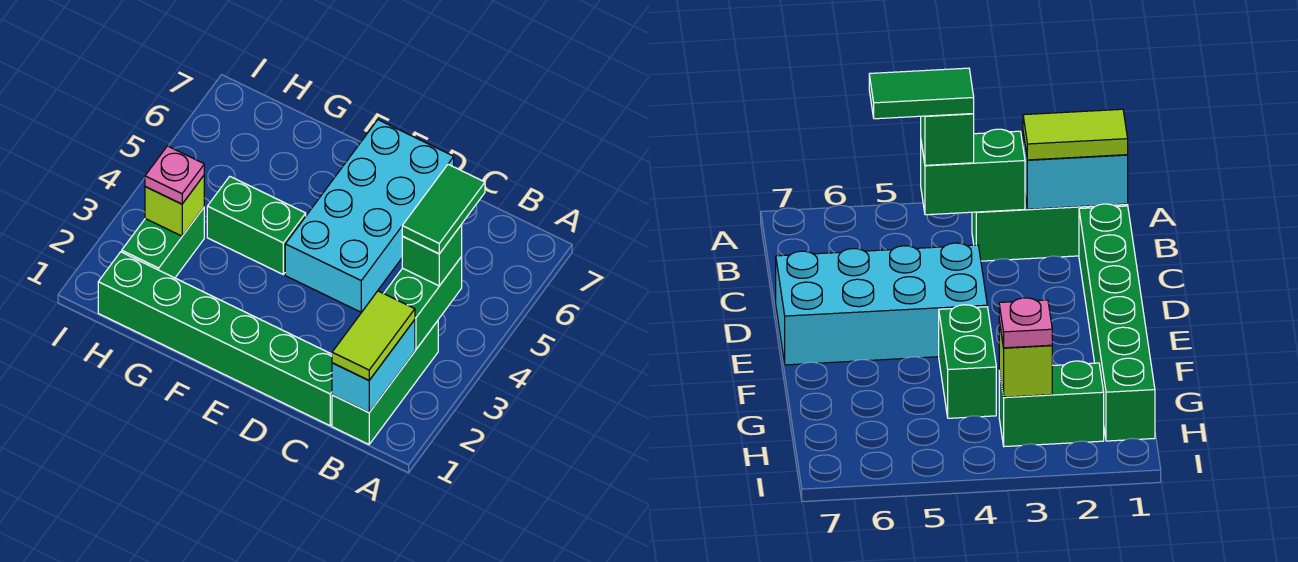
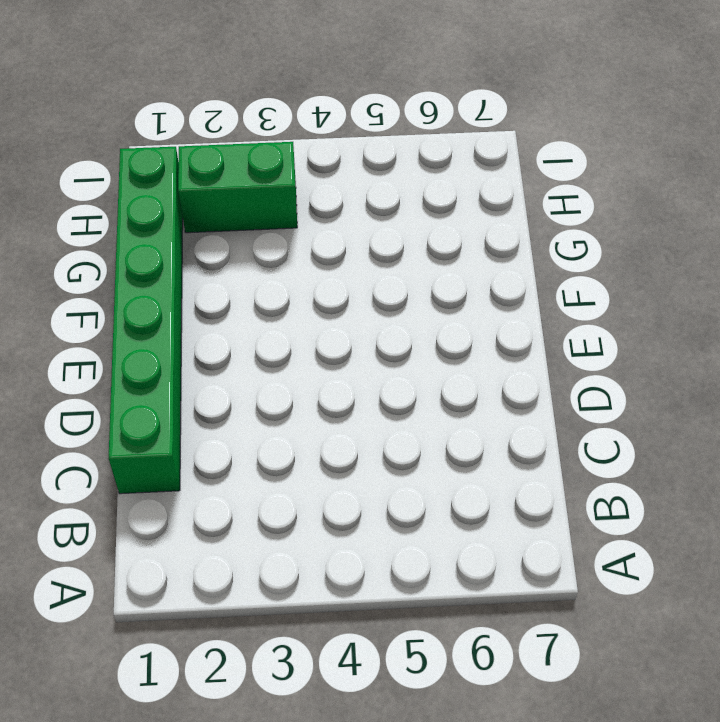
none -> green 1x3 brick [332,321,438,444]
none -> cyan 2x4 brick [285,120,454,312]
none -> green 1x2 brick [207,176,306,274]

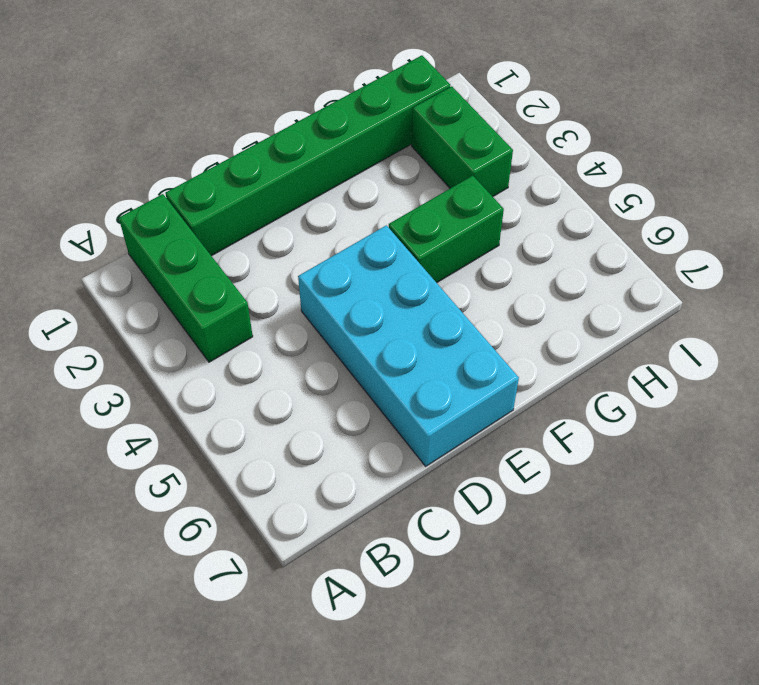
none -> cyan 1x2 brick [332,320,415,413]
none -> green 1x2 brick [384,257,462,349]
none -> lime 1x1 brick [145,176,204,236]

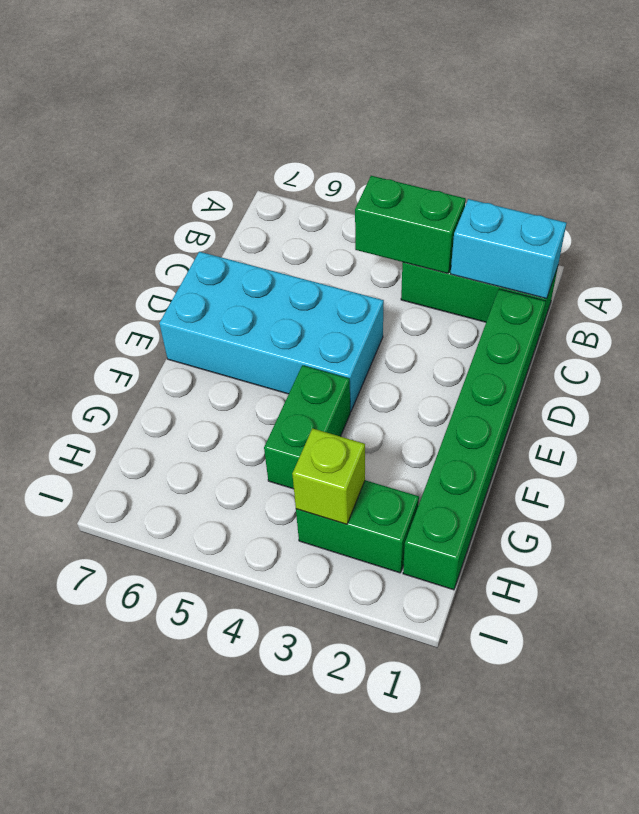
none -> lime 1x2 tile [332,291,415,380]
none -> green 1x1 brick [402,225,462,286]
none -> pink 1x1 plate [145,146,204,204]

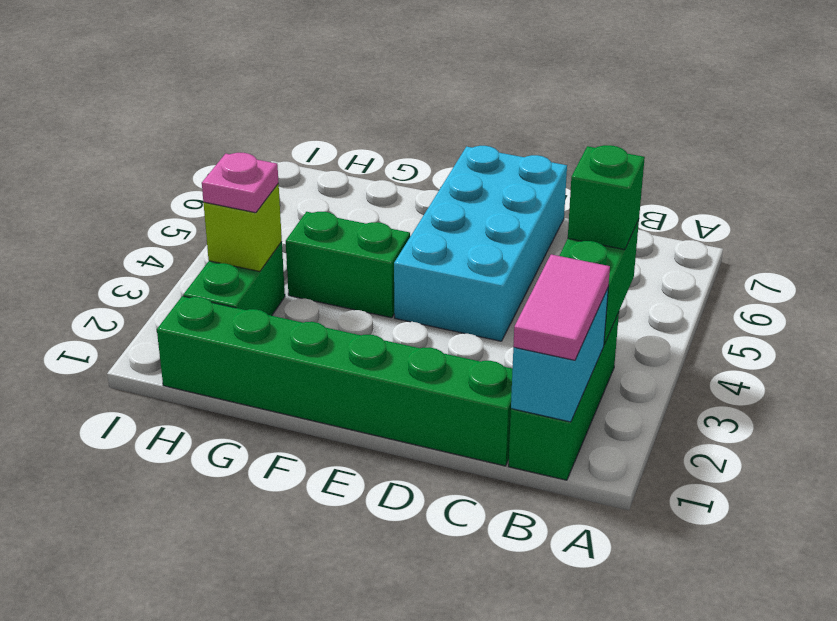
pink 1x2 tile [513,254,610,360] -> lime 1x2 tile [332,291,415,380]
none -> green 1x2 tile [402,164,485,254]

